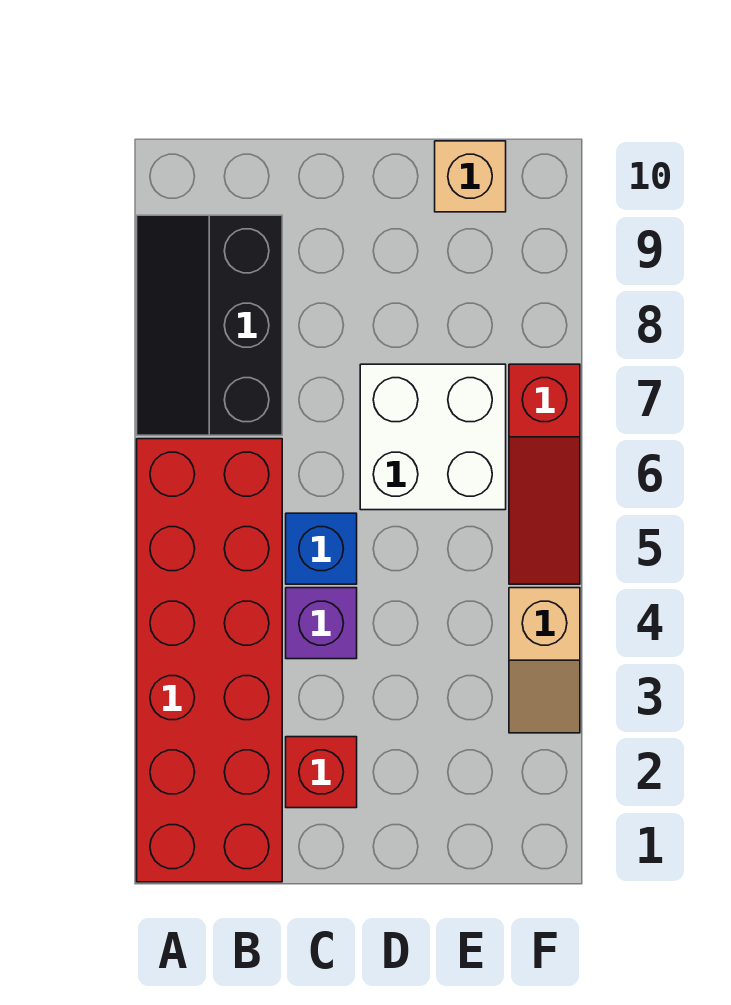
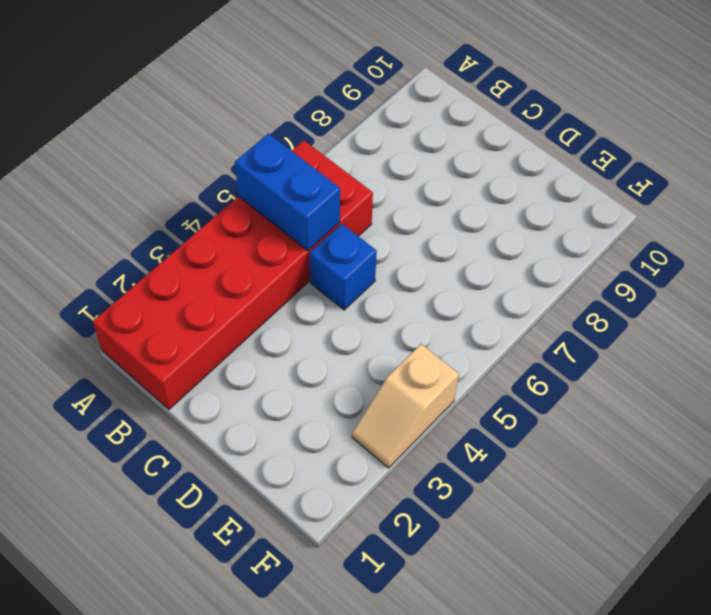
blue 1x2 brick [235,134,340,250] -> none
none -> black 2x3 slope [137,215,282,435]
none -> red 1x1 brick [286,737,357,808]

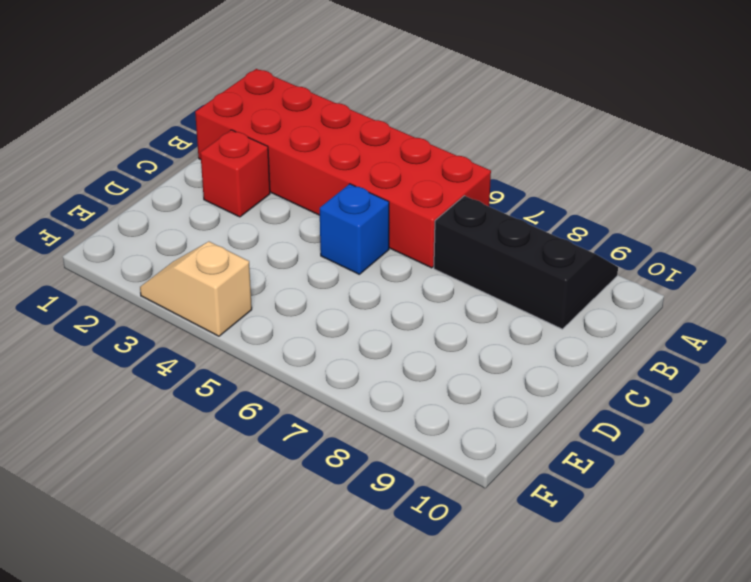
none -> purple 1x1 brick [286,588,357,659]
none -> white 2x2 brick [360,364,506,510]

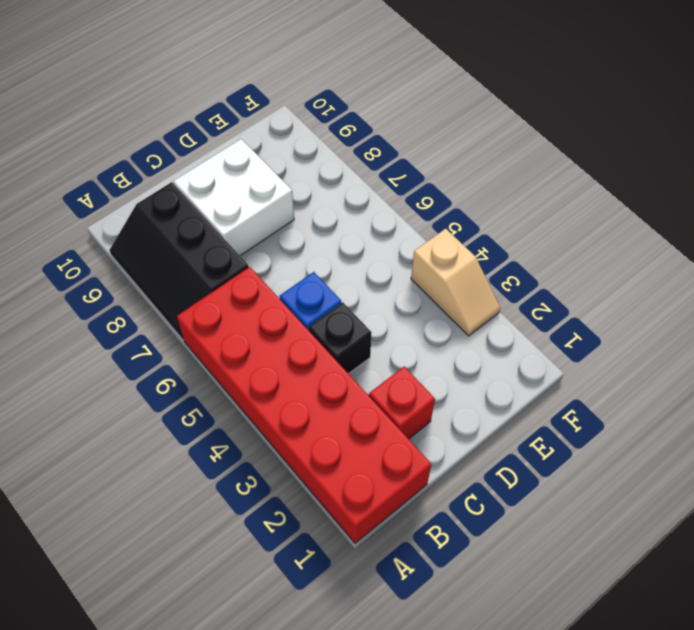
black 1x1 brick [308,302,372,374] -> purple 1x1 brick [286,588,357,659]
white 2x2 brick [174,139,294,256] -> white 2x2 brick moved to [360,364,506,510]
none -> tan 1x1 brick [435,141,506,212]
none -> red 1x3 slope [509,364,580,584]

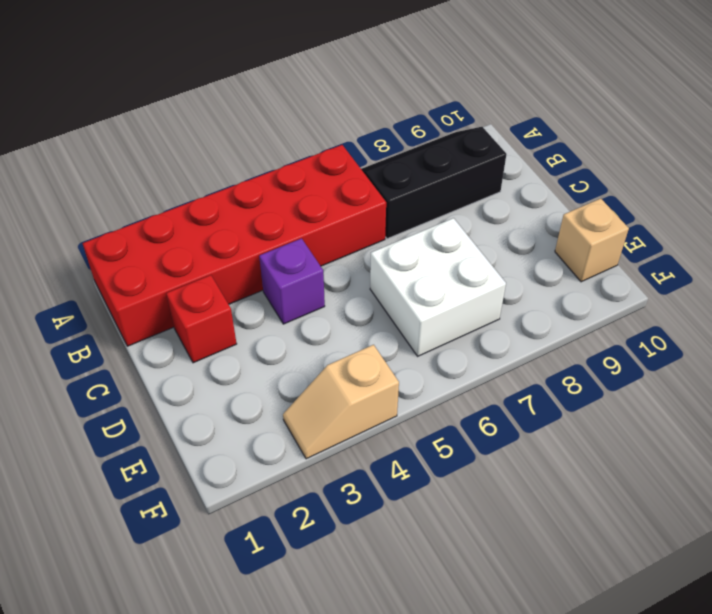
none -> blue 1x1 brick [286,513,357,584]
none -> red 1x3 slope [509,364,580,584]

